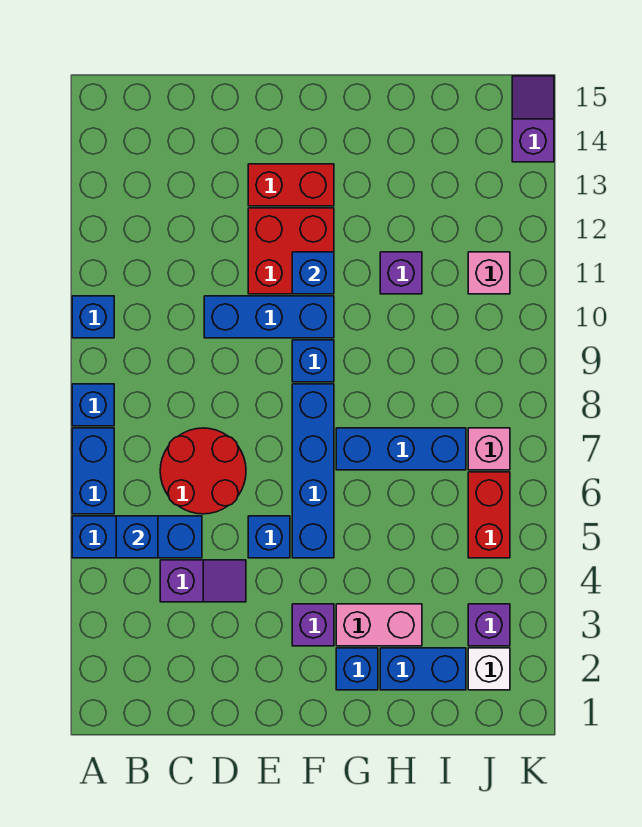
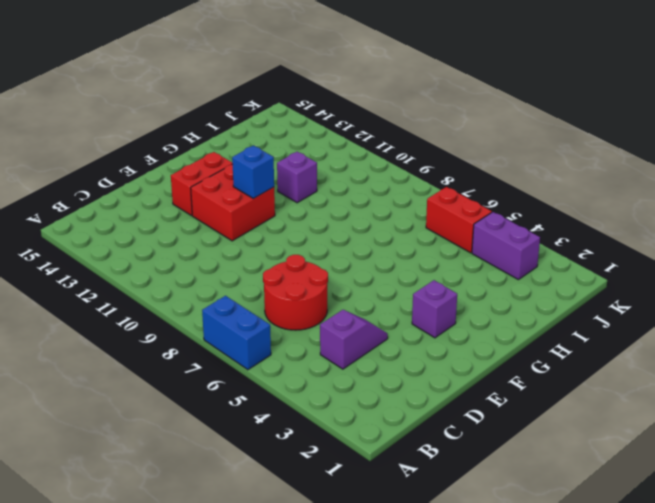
purple 1x2 brick [472,212,540,280] -> purple 1x1 brick [468,604,510,646]
none -> blue 1x3 brick [72,516,202,558]
none -> blue 1x1 brick [72,384,114,426]
none -> blue 1x1 brick [72,296,114,338]

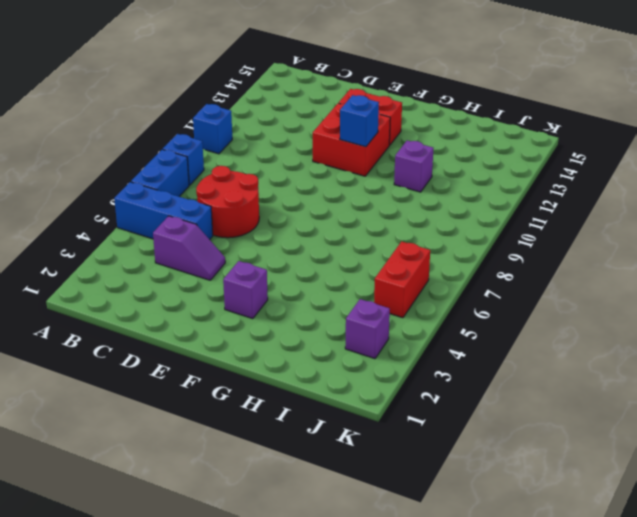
none -> blue 1x3 brick [204,296,334,338]
none -> blue 1x1 brick [248,516,290,558]
none -> blue 1x4 brick [292,384,334,558]

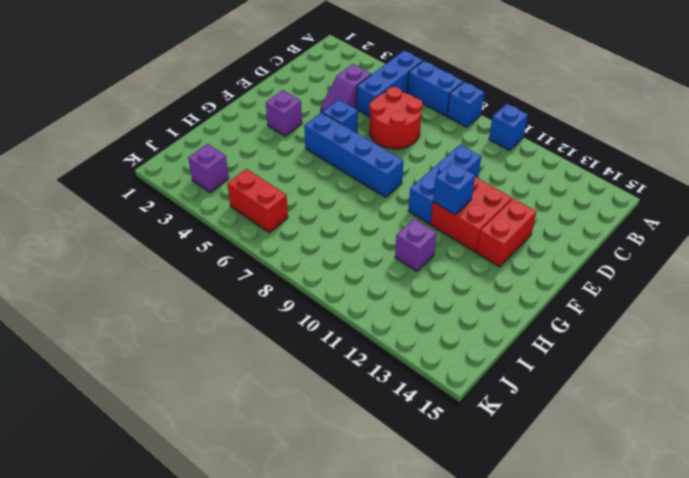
none -> blue 1x1 brick [292,340,334,382]
none -> blue 1x1 brick [336,648,378,690]
none -> pink 1x2 brick [336,604,422,646]

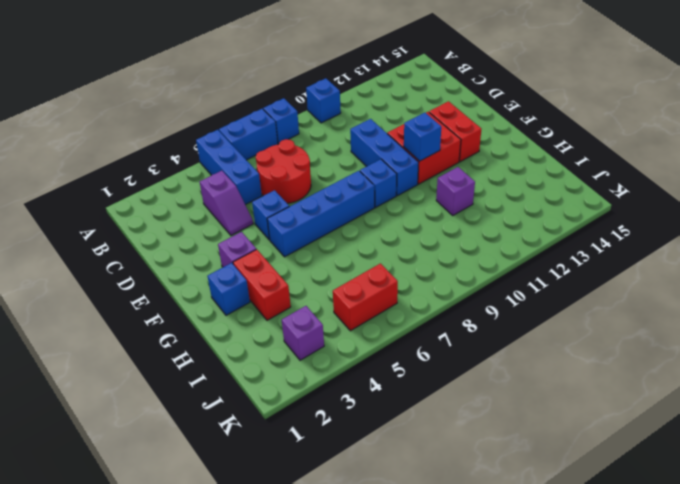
red 1x2 brick [233,249,291,320] -> pink 1x2 brick [336,604,422,646]
none -> blue 1x3 brick [336,428,466,470]
none -> blue 1x2 brick [380,648,466,690]
none -> white 1x1 brick [468,648,510,690]

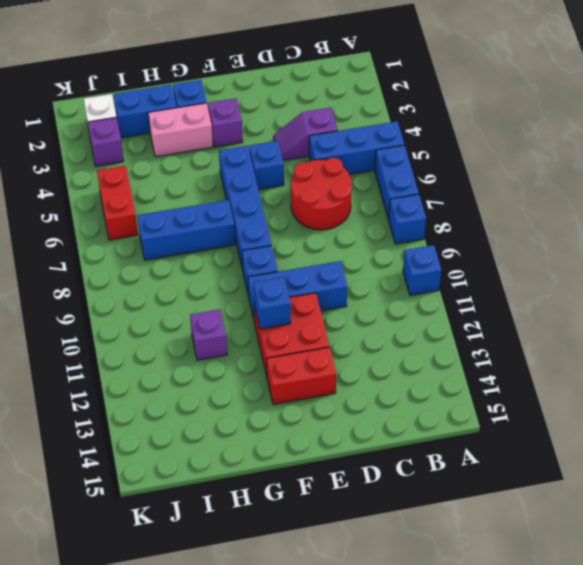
none -> pink 1x1 brick [468,428,510,470]
none -> pink 1x1 brick [468,252,510,294]
none -> purple 1x2 slope [512,76,554,162]

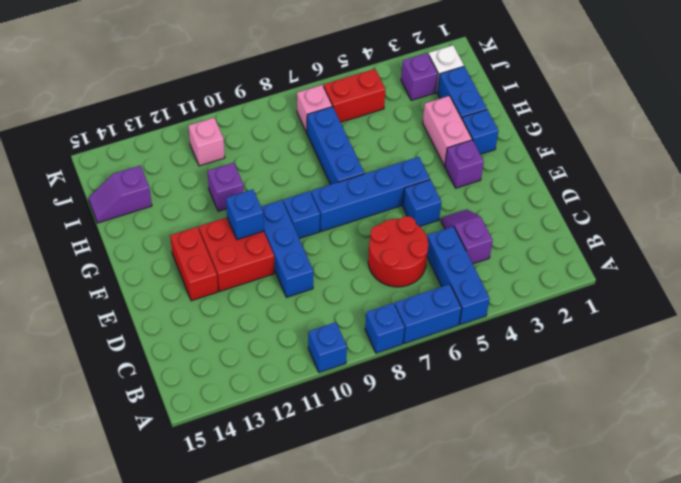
purple 1x2 slope [88,165,152,223] -> purple 1x2 slope moved to [512,76,554,162]
none -> blue 1x1 brick [116,516,158,558]

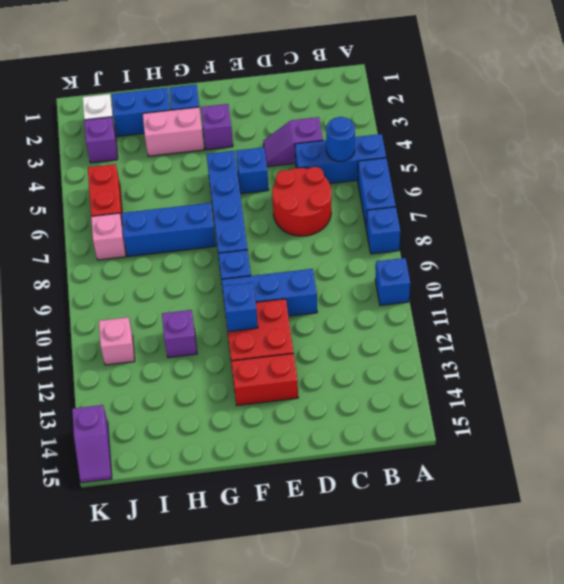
blue 1x1 round brick [326,117,355,161] -> blue 1x1 brick [116,516,158,558]

